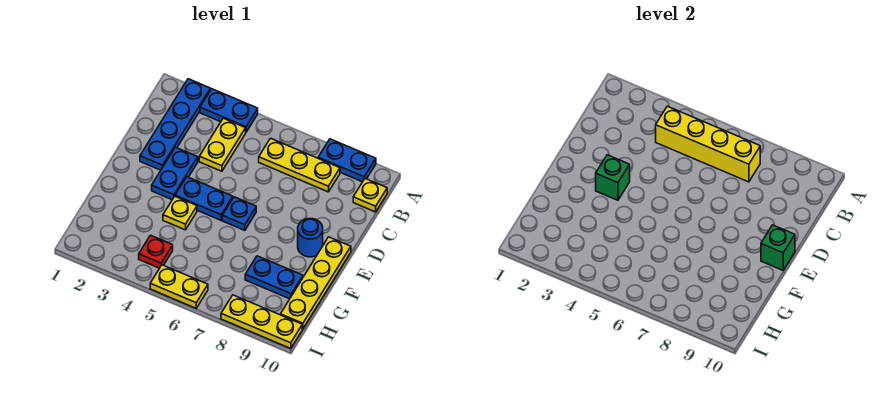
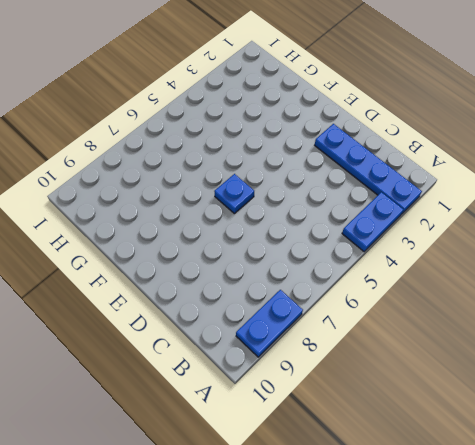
none -> yellow 1x2 plate [199,118,246,171]
none -> yellow 1x3 plate [259,138,340,192]
none -> yellow 1x1 plate [353,179,387,212]

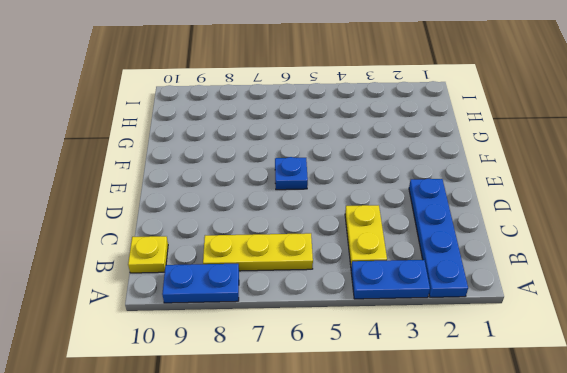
none -> blue 1x2 plate [152,147,198,200]
none -> blue 1x2 plate [175,177,233,220]
none -> blue 1x1 round brick [298,219,323,257]

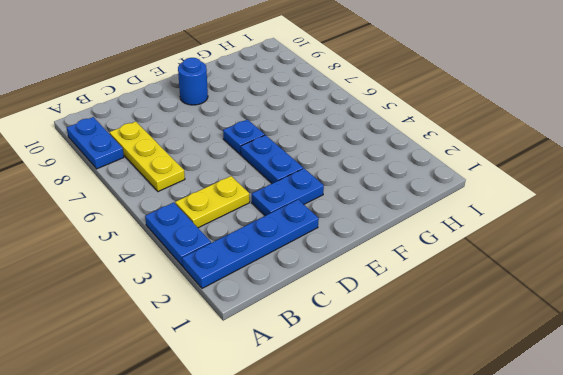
none -> yellow 1x1 plate [353,179,387,212]
none -> yellow 1x4 plate [280,237,351,329]
none -> yellow 1x1 plate [163,197,197,230]

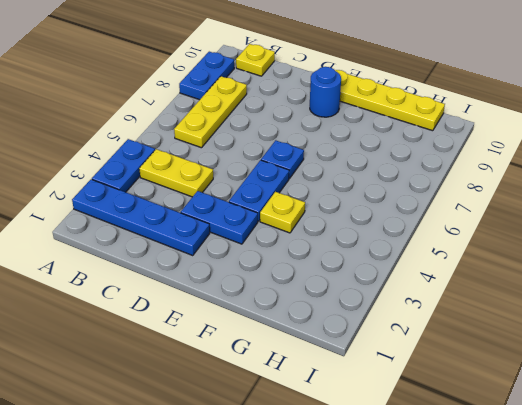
none -> blue 1x2 plate [245,256,303,299]
none -> red 1x1 plate [139,235,173,268]
none -> yellow 1x2 plate [150,265,208,308]

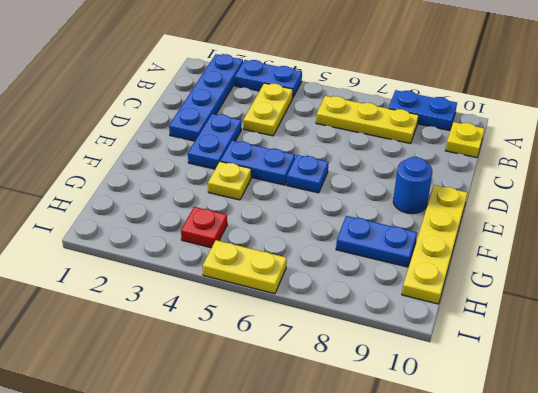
none -> yellow 1x3 plate [221,295,302,349]
none -> yellow 1x4 brick [656,106,760,182]
none -> green 1x1 brick [596,155,630,200]

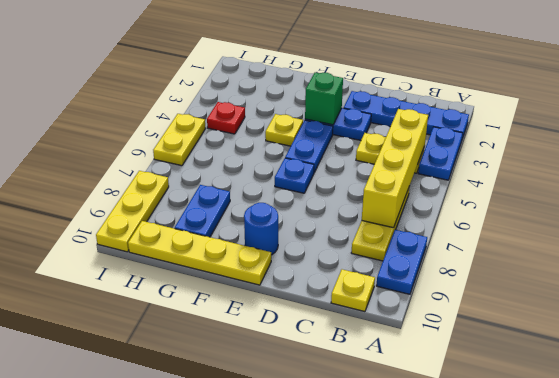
none -> green 1x1 brick [761,225,795,270]

